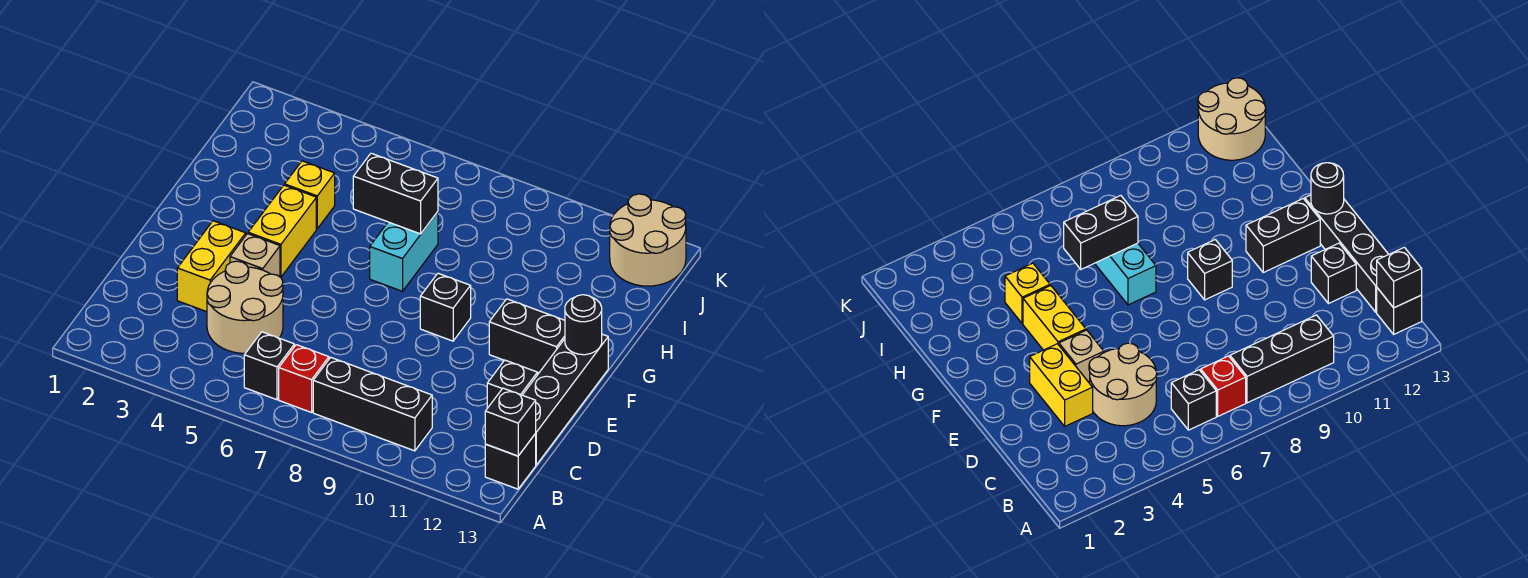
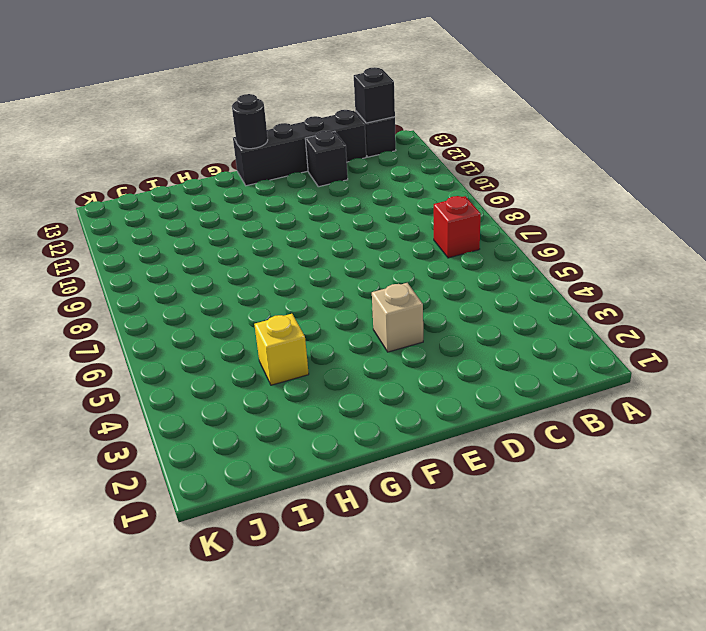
none -> black 1x1 brick [244,332,294,400]
none -> black 1x3 brick [313,358,432,451]
none -> tan 2x2 round brick [207,261,283,353]

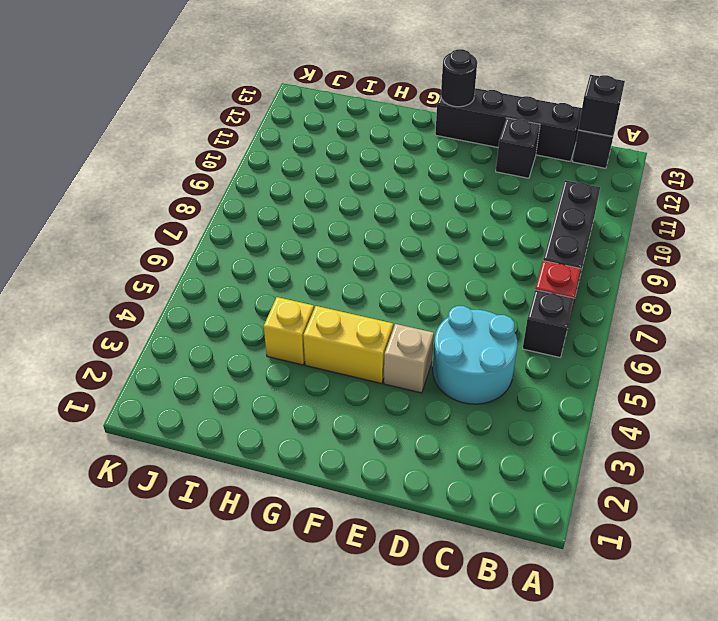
cyan 2x2 round brick [433,306,518,404] -> tan 2x2 round brick [207,261,283,353]
none -> yellow 1x2 brick [177,221,246,312]
none -> black 1x1 brick [420,273,471,341]
none -> black 1x2 brick [489,299,565,373]

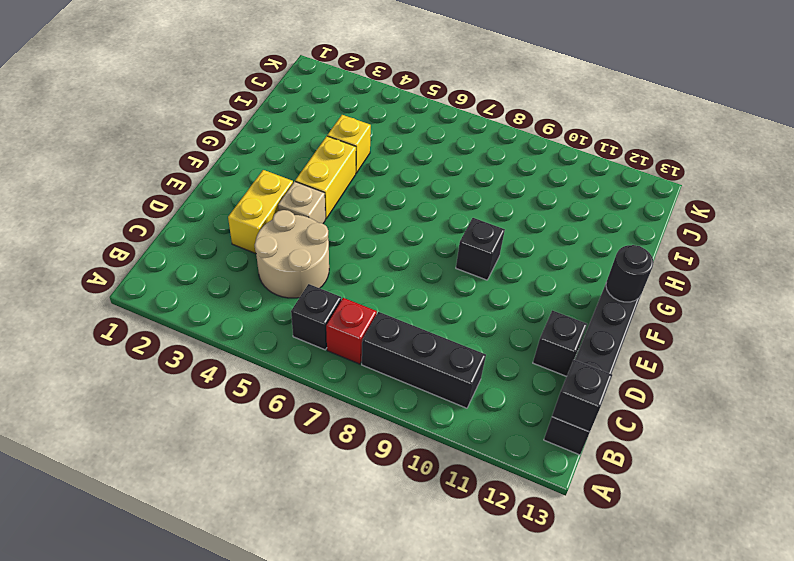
none -> black 1x2 brick [489,299,565,373]
none -> cyan 1x2 brick [370,212,438,291]
none -> tan 2x2 round brick [610,194,686,286]

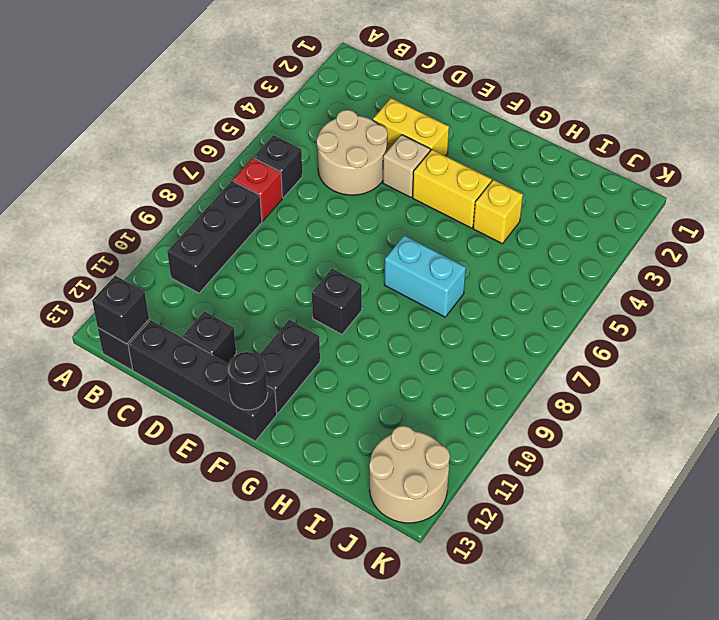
none -> black 1x2 brick [353,153,438,234]

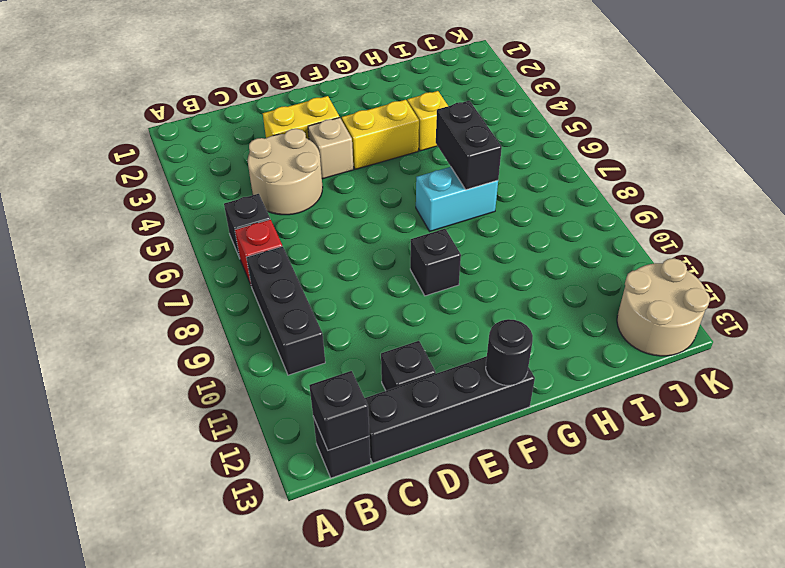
none -> black 1x2 brick [489,299,565,373]

